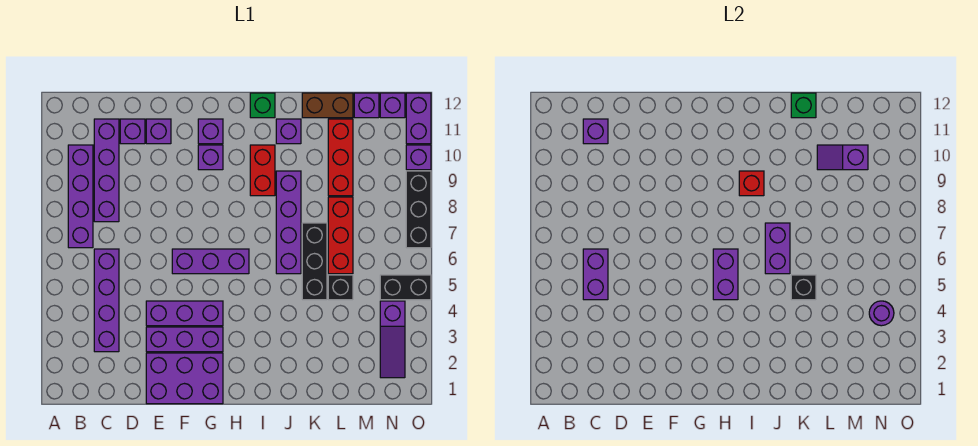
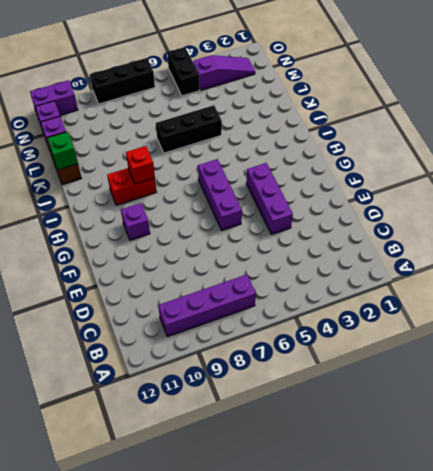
none -> purple 1x4 brick [94,249,119,352]
none -> purple 1x4 brick [94,119,119,222]
none -> purple 1x1 brick [120,119,145,144]
none -> purple 2x3 brick [146,353,223,404]

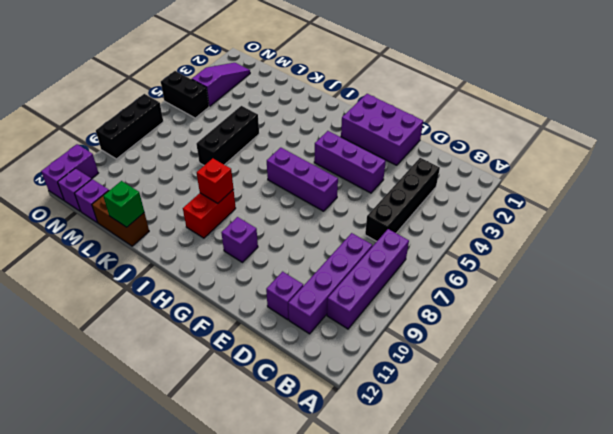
black 1x4 brick [365,158,440,241] -> purple 1x4 brick [94,249,119,352]
none -> purple 1x3 brick [146,327,223,352]
none -> purple 1x1 brick [146,119,171,144]
none -> purple 1x1 brick [198,119,223,144]
none -> green 1x1 brick [250,93,275,118]

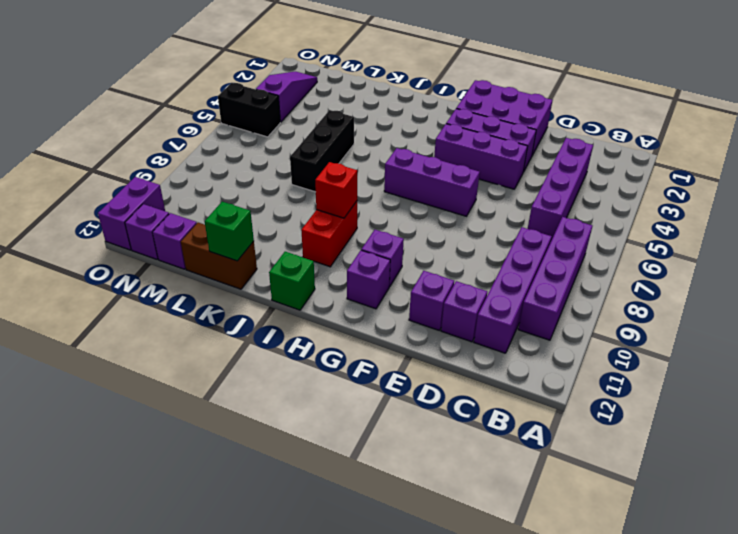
none -> purple 1x4 brick [276,171,301,274]
none -> purple 1x1 brick [276,119,301,144]
none -> black 1x1 brick [328,275,353,300]
none -> red 1x3 brick [328,197,353,274]

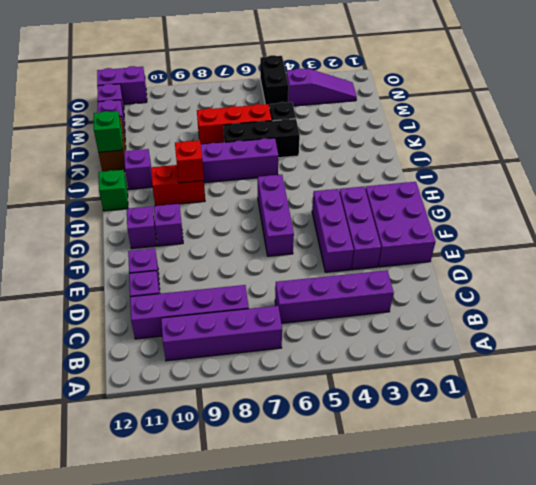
none -> red 1x3 brick [328,119,353,196]
none -> black 1x3 brick [406,171,431,248]
none -> purple 1x1 brick [406,145,431,170]
none -> purple 1x2 brick [583,249,608,300]

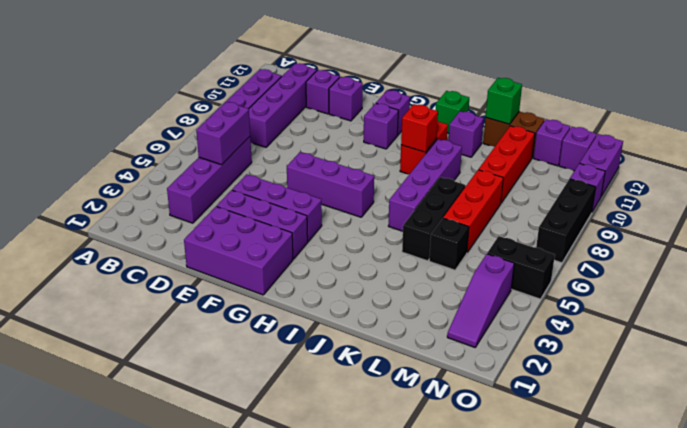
none -> purple 1x1 brick [583,119,608,144]
none -> purple 1x2 brick [713,249,738,300]
none -> purple 1x2 brick [765,223,790,274]
none -> black 1x1 brick [791,275,816,300]

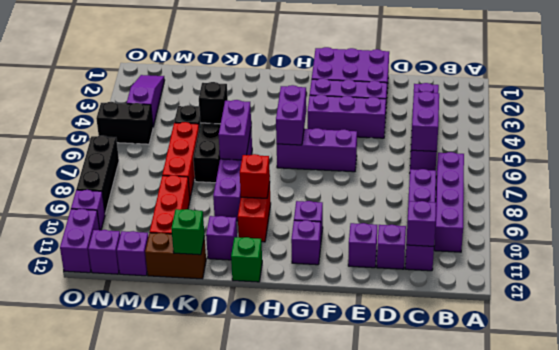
none -> purple 1x2 slope [817,145,868,170]
none -> purple 1x1 round brick [869,301,894,326]

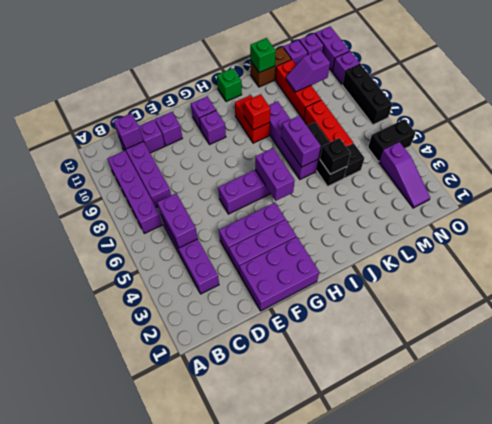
none -> purple 1x1 brick [276,119,301,144]
none -> purple 1x1 round brick [869,301,894,326]

